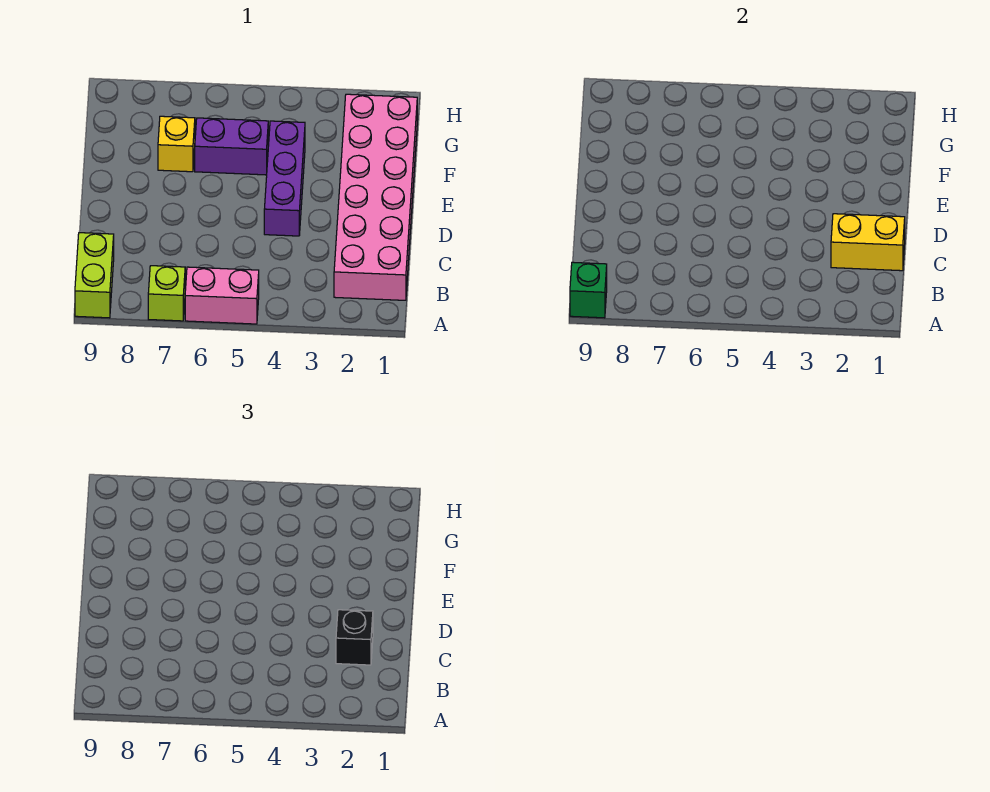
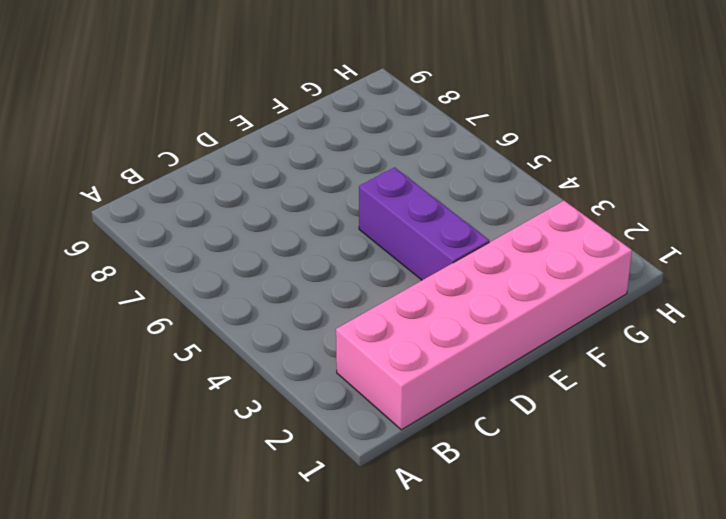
purple 1x3 brick [359,168,489,280] -> purple 1x3 brick turned to [264,121,305,236]
none -> pink 1x2 brick [185,267,259,324]
none -> lime 1x1 brick [148,266,185,321]

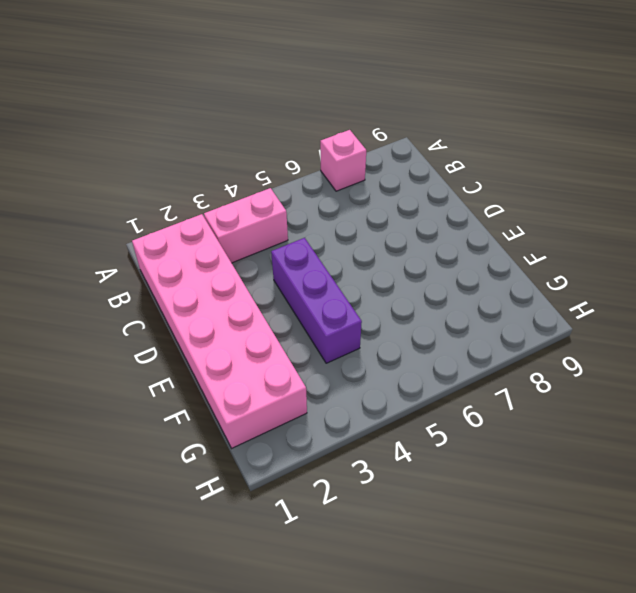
pink 1x1 brick [320,130,366,191] -> lime 1x1 brick [148,266,185,321]
pink 1x2 brick [204,188,288,263] -> pink 1x2 brick moved to [185,267,259,324]
none -> lime 1x2 brick [75,233,114,318]
none -> purple 1x2 brick [195,118,268,175]

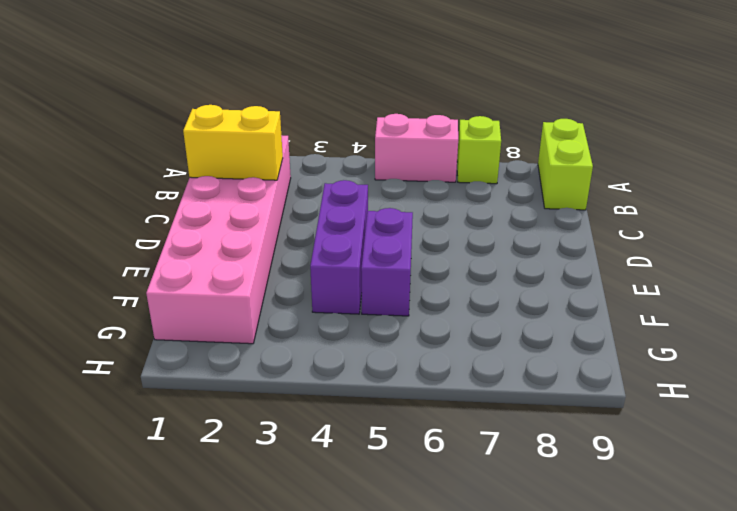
purple 1x2 brick [361,208,413,316] -> purple 1x2 brick turned to [195,118,268,175]
none -> yellow 1x1 brick [158,116,195,172]
none -> green 1x1 brick [570,262,607,318]

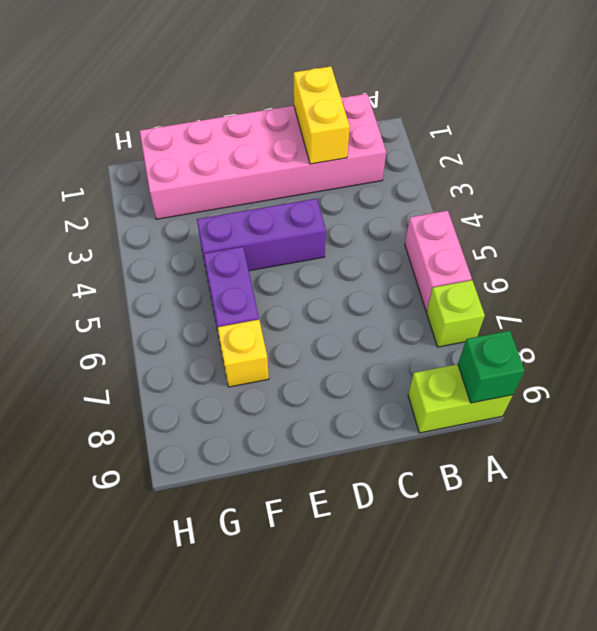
none -> black 1x1 brick [336,610,373,665]

